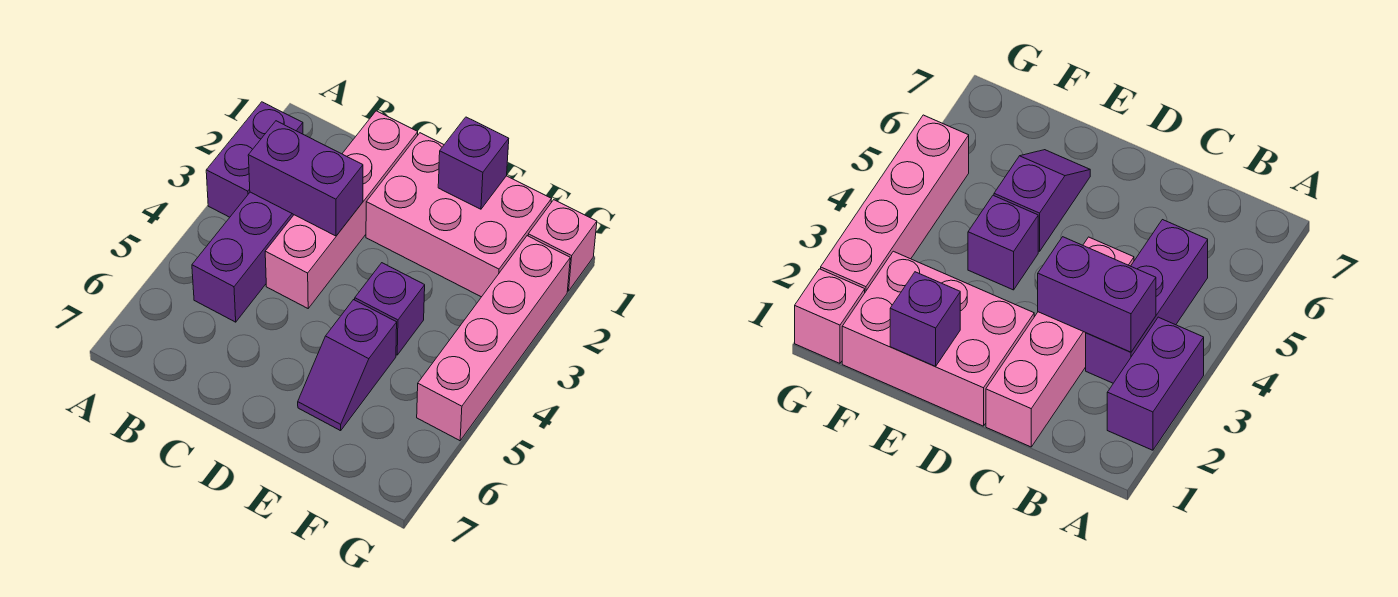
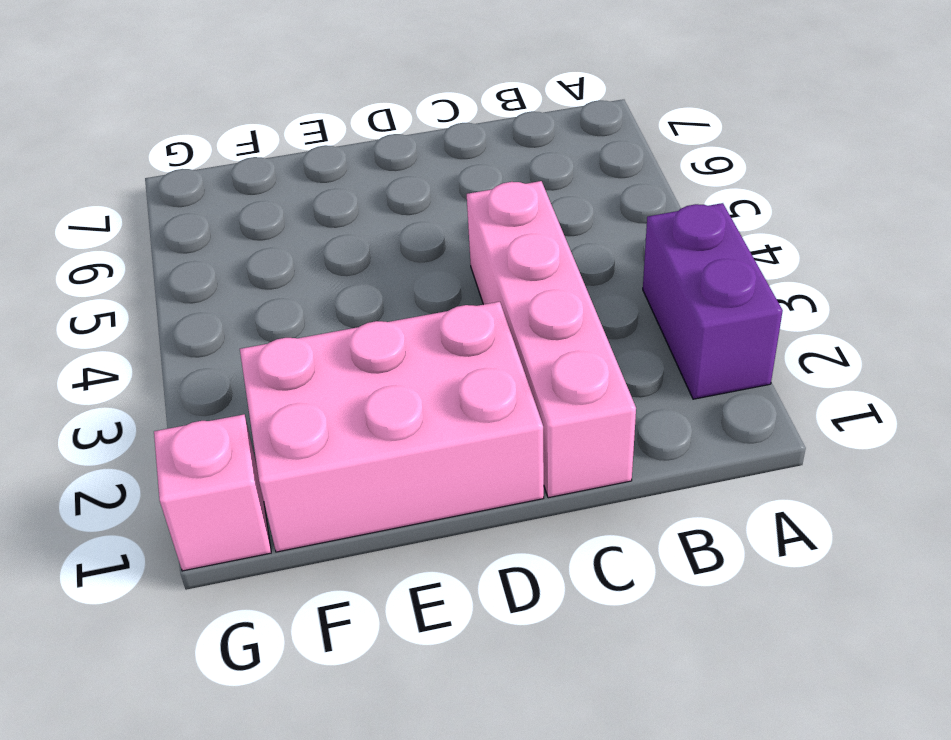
none -> purple 1x3 brick [192,192,294,322]
none -> purple 1x1 brick [355,263,425,355]

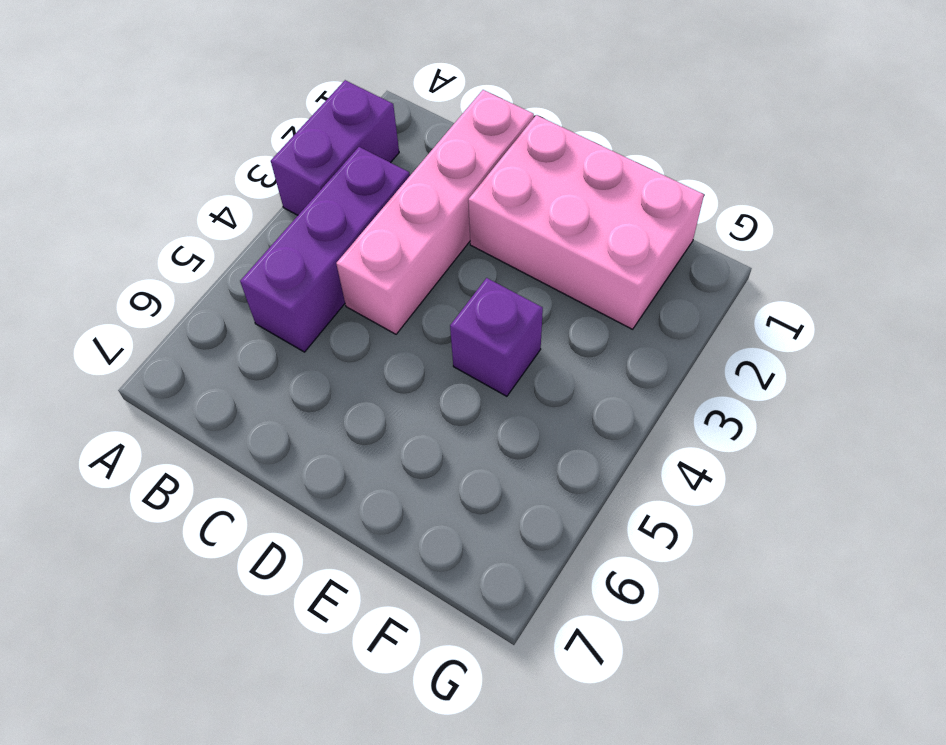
none -> purple 1x2 slope [298,300,397,431]
none -> pink 1x1 brick [528,200,597,291]

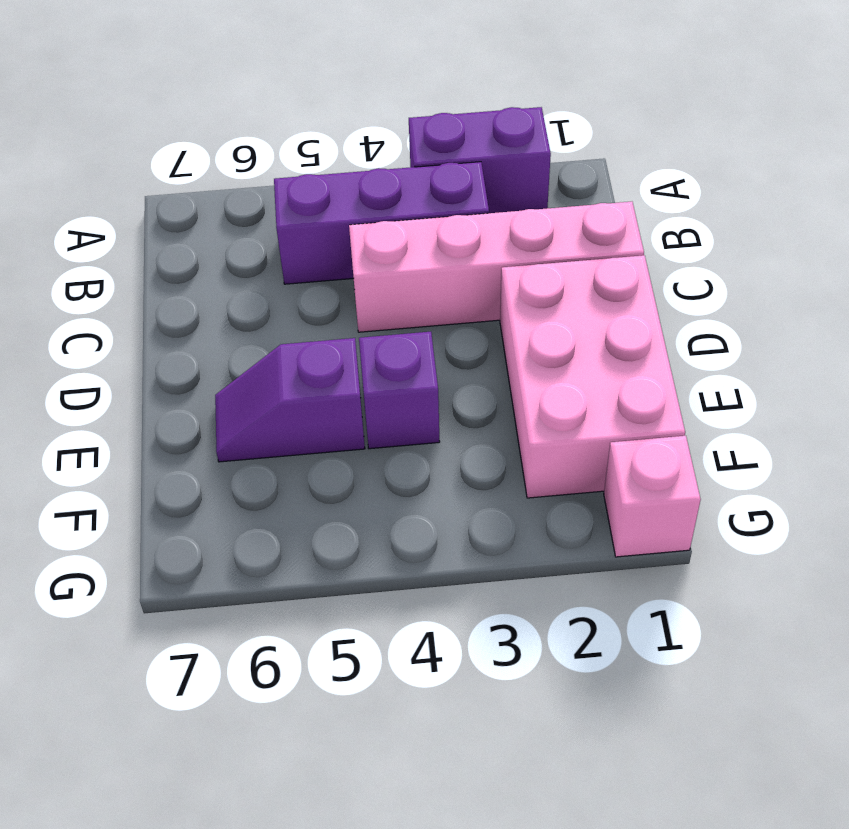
none -> pink 1x4 brick [417,236,570,441]
none -> purple 1x2 brick [248,121,363,236]

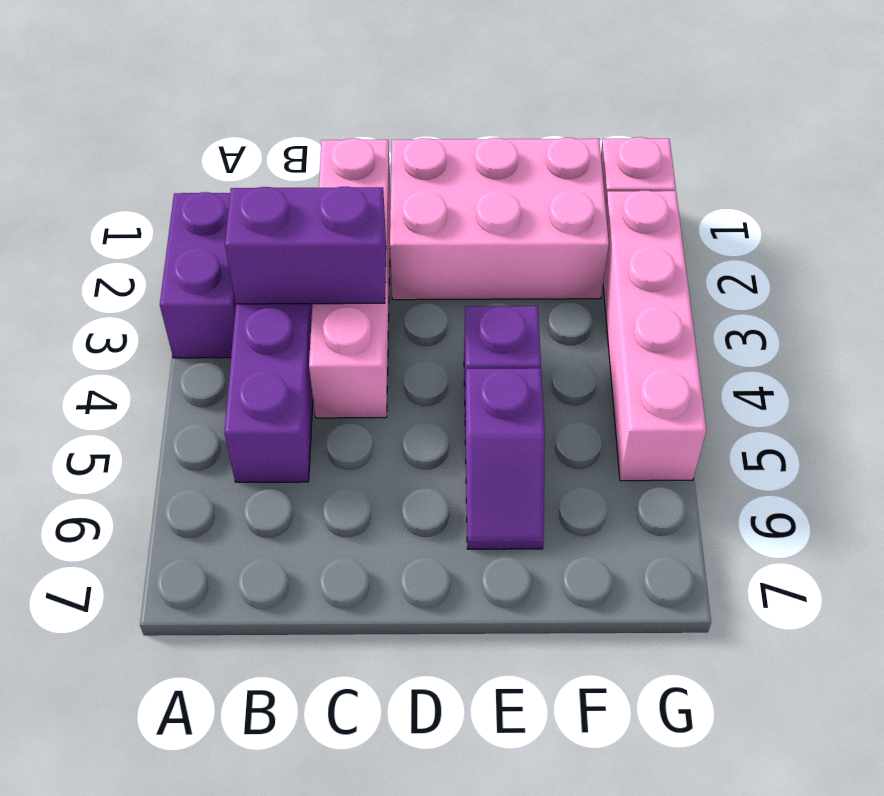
none -> purple 1x1 brick [438,117,509,209]

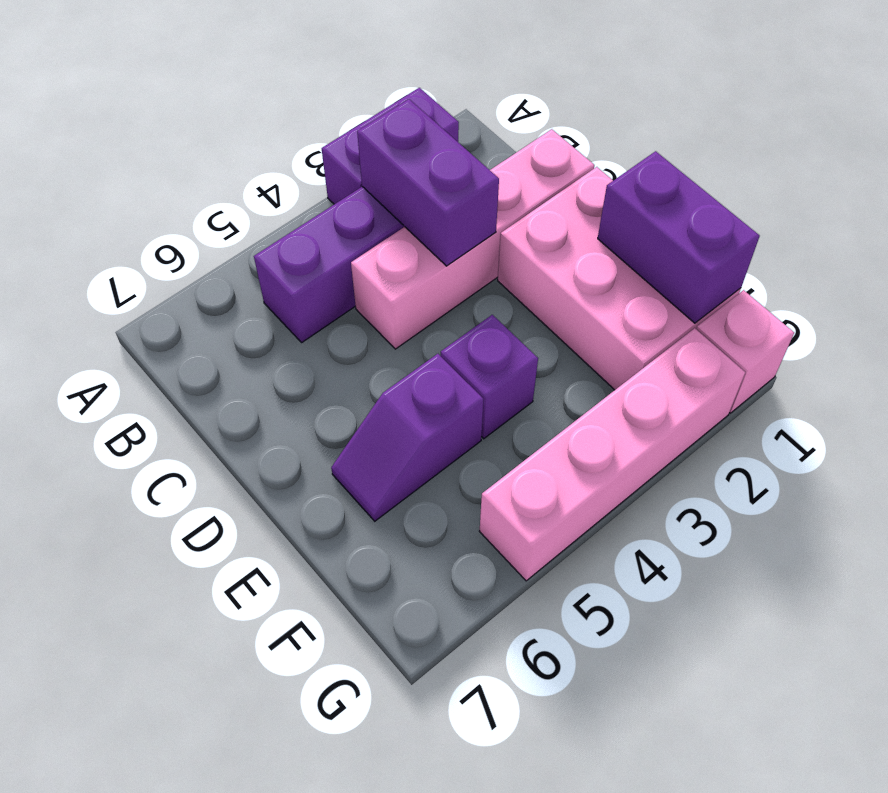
purple 1x2 brick [598,151,760,323] -> purple 1x1 brick [438,117,509,209]

